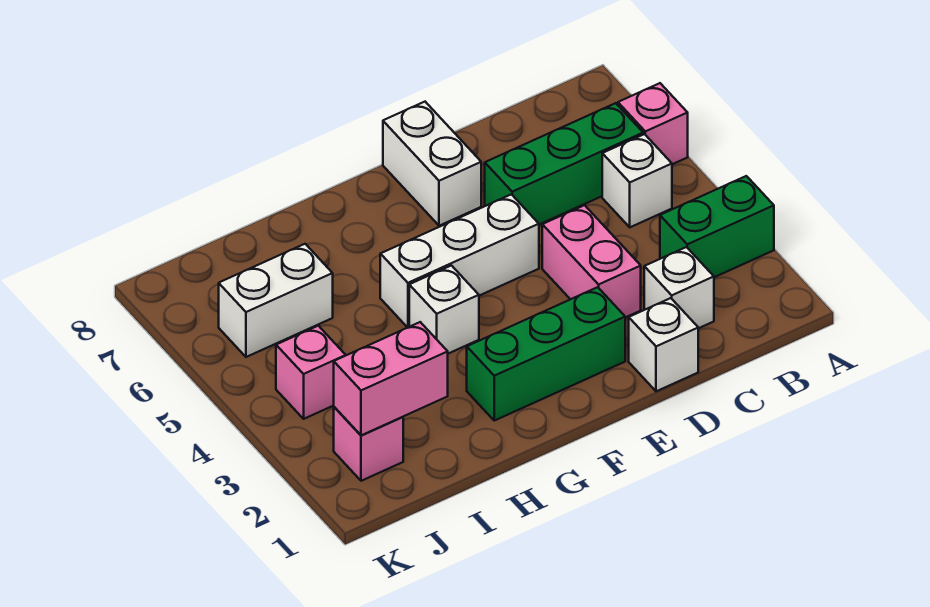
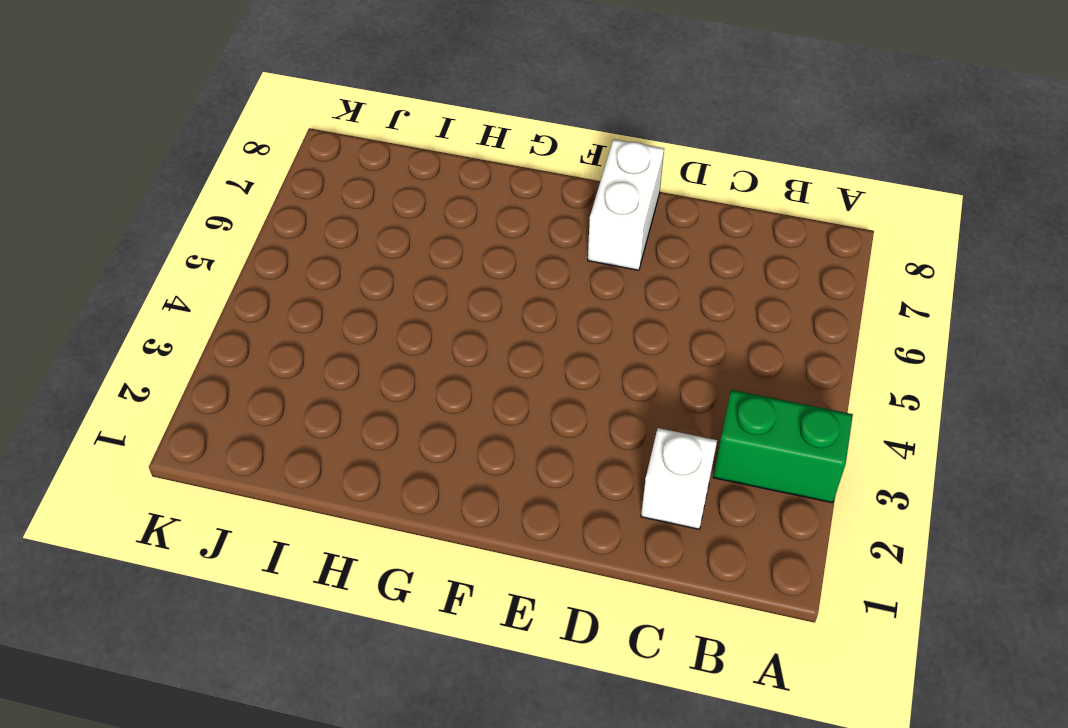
none -> pink 1x1 brick [618,83,688,164]
none -> white 1x1 brick [602,134,672,227]
none -> green 1x3 brick [485,103,643,224]

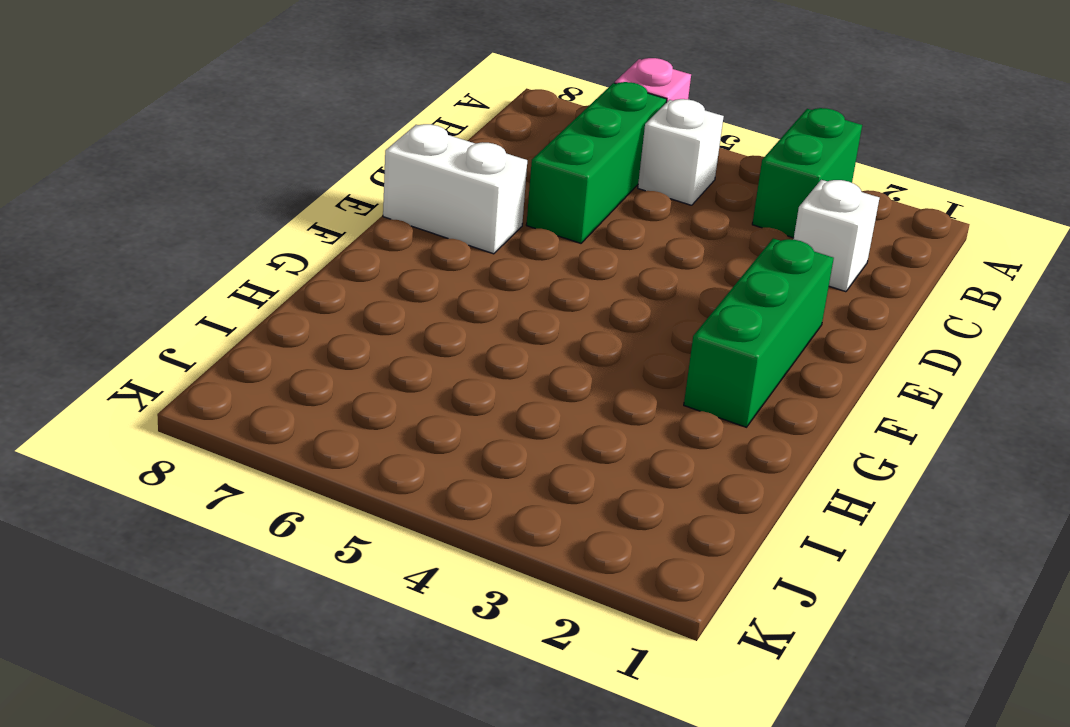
none -> white 1x1 brick [629,298,698,391]
none -> pink 1x2 brick [542,205,641,317]
none -> white 1x3 brick [380,194,539,328]

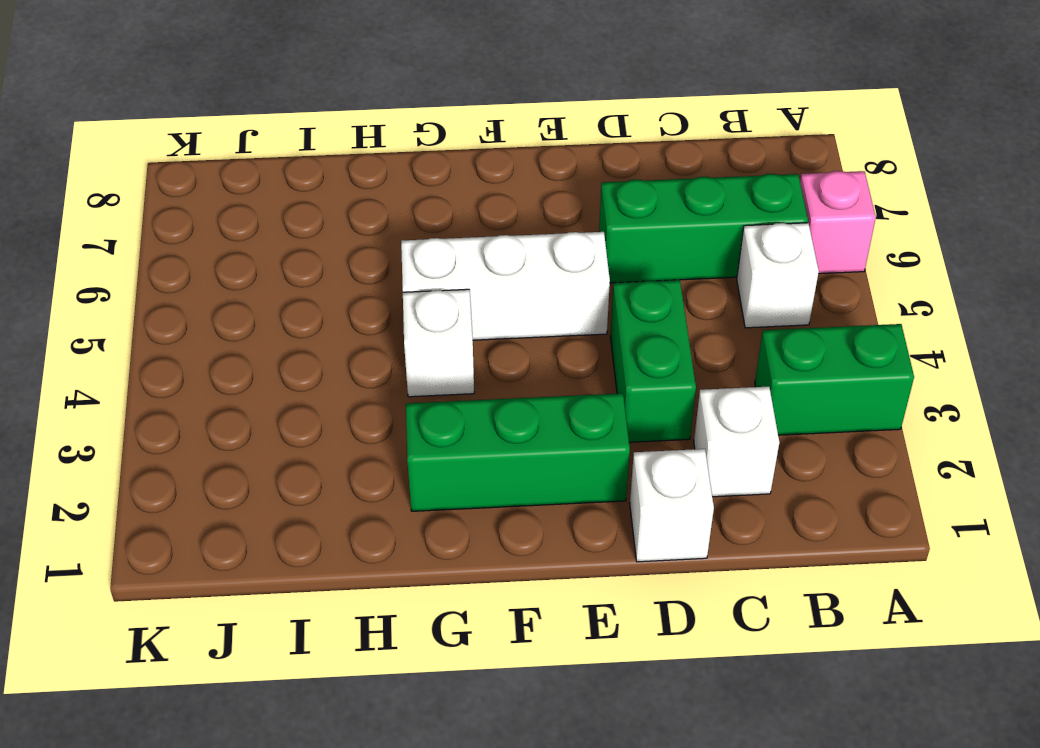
green 1x2 brick [610,280,696,442] -> pink 1x2 brick [542,205,641,317]
none -> white 1x2 brick [383,102,481,226]
none -> white 1x2 brick [219,244,333,357]
none -> pink 1x1 brick [334,407,403,481]

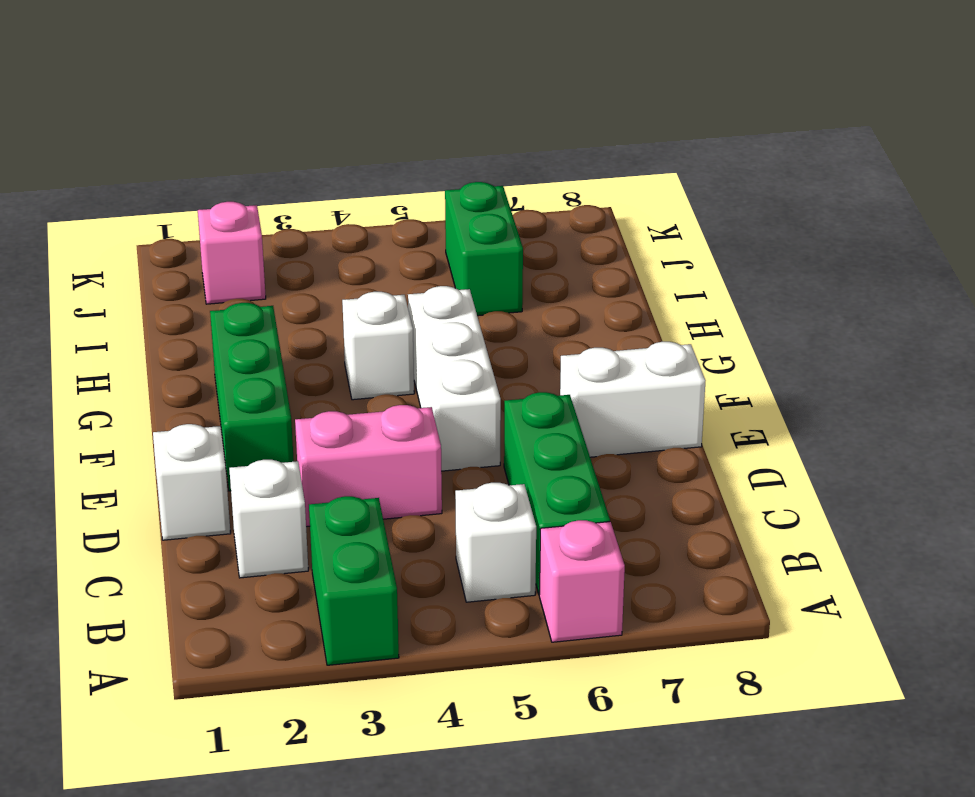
green 1x2 brick [445,182,523,316] -> white 1x2 brick [219,244,333,357]
none -> pink 1x1 brick [276,326,346,419]
none -> pink 1x2 brick [334,322,448,435]

